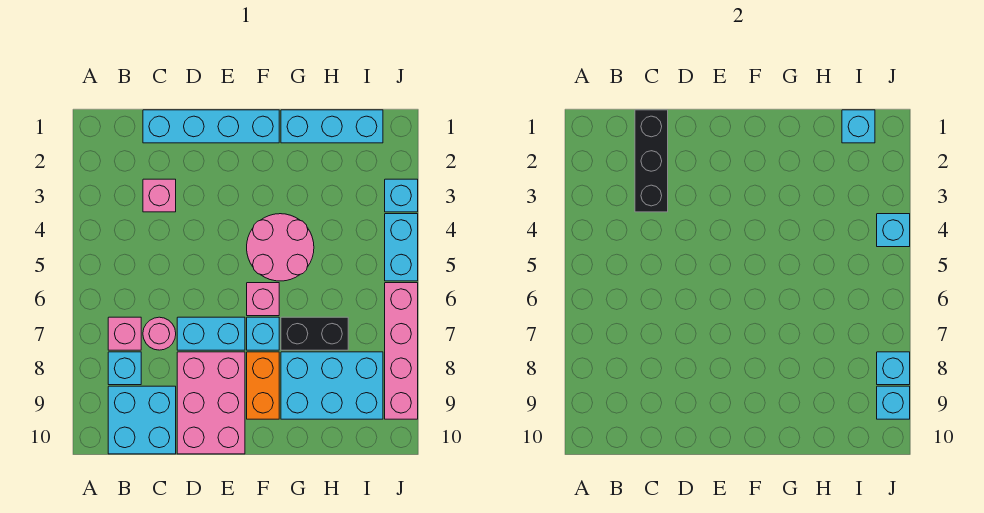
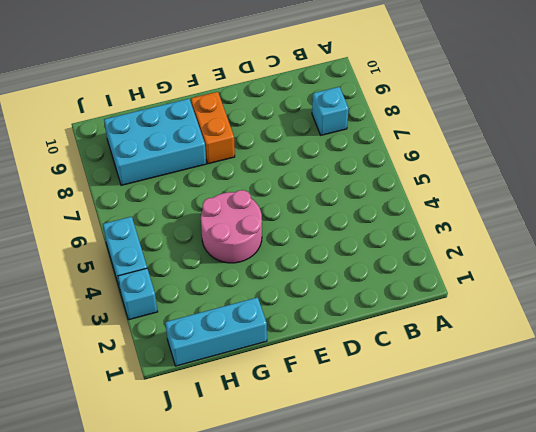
none -> pink 1x1 brick [108,317,141,350]
none -> cyan 2x2 brick [108,386,176,454]
none -> cyan 1x4 brick [143,110,279,143]

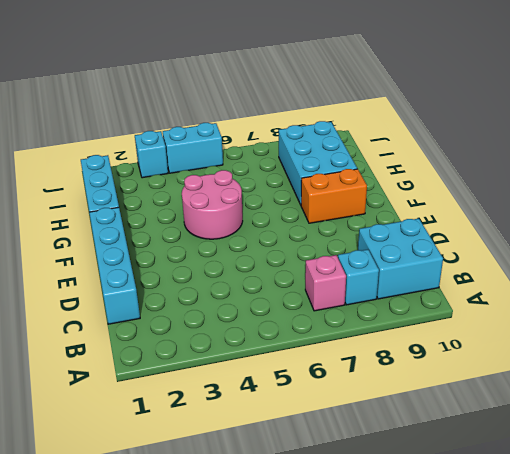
none -> pink 1x1 brick [143,179,176,212]
none -> pink 1x1 round brick [143,317,176,350]
none -> cyan 1x2 brick [177,317,245,350]

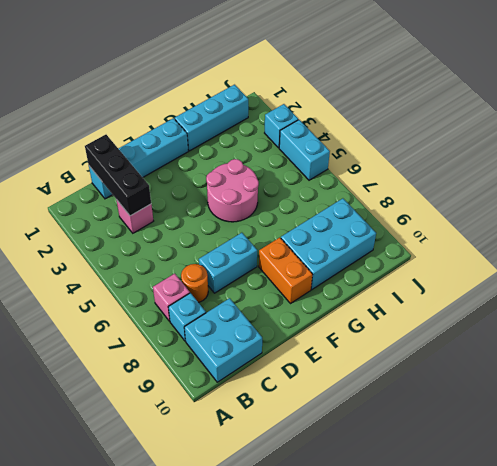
orange 1x1 round brick [181,264,208,302] -> pink 1x1 round brick [143,317,176,350]
none -> pink 2x3 brick [177,352,245,454]
none -> pink 1x1 brick [247,283,279,316]
none -> cyan 1x1 brick [247,317,279,350]

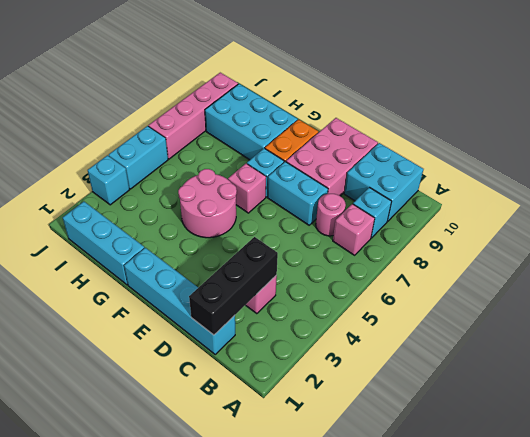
none -> black 1x2 brick [281,317,348,350]
none -> cyan 1x1 brick [842,110,875,143]
none -> cyan 1x1 brick [877,214,910,247]

